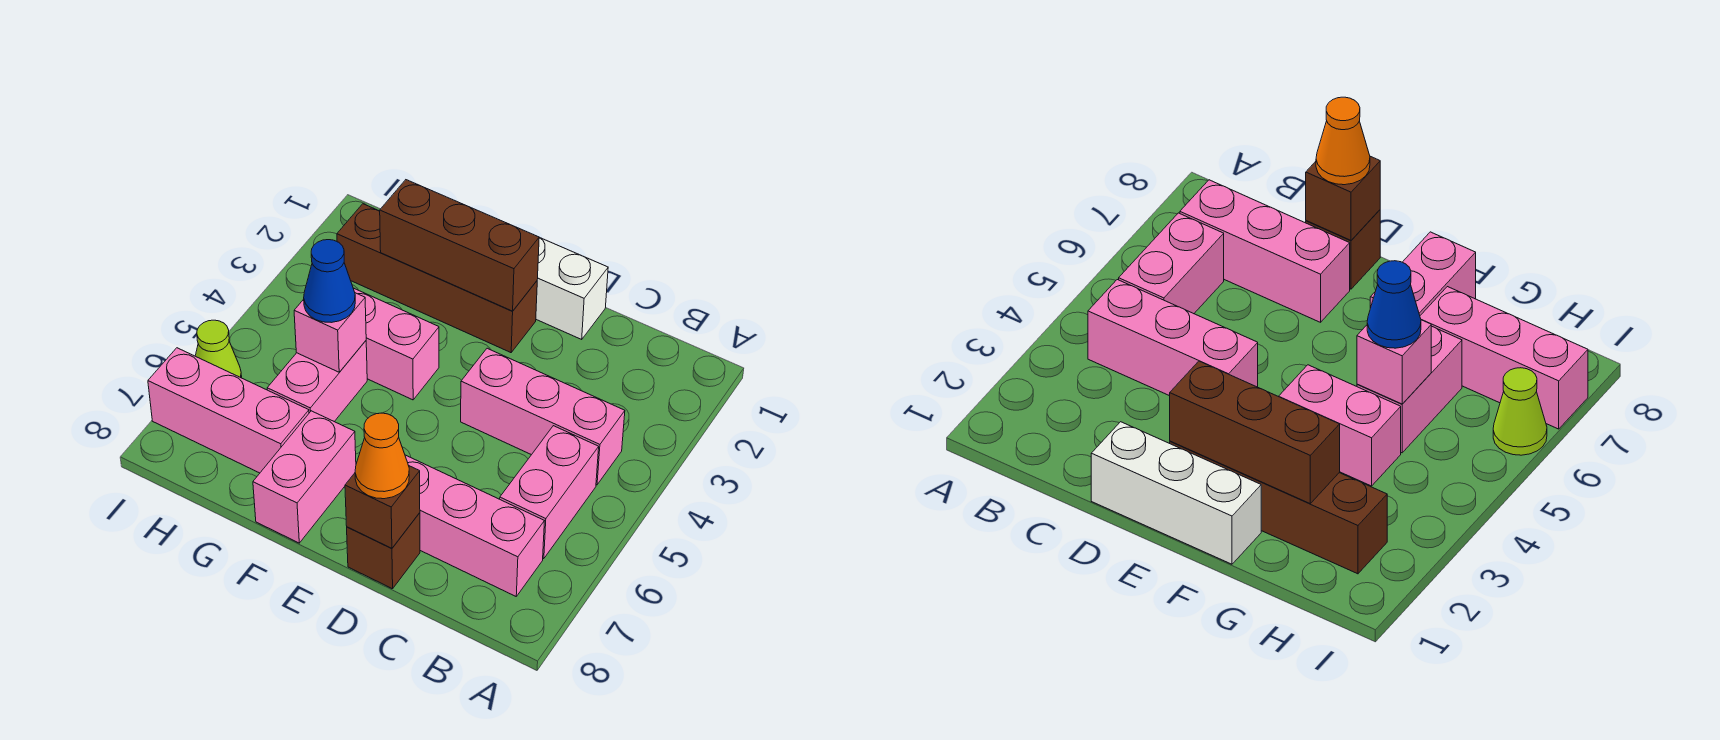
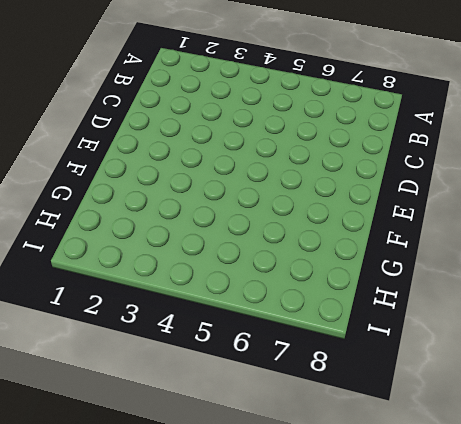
none -> pink 1x3 brick [461,348,625,485]
none -> pink 1x2 brick [500,426,599,559]
none -> pink 1x3 brick [405,455,544,596]

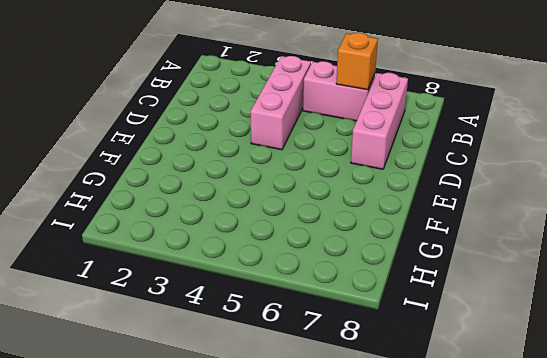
orange 1x1 brick [336,33,378,90] -> none
none -> white 1x3 brick [536,238,608,339]
none -> brown 1x1 brick [347,513,420,589]
none -> brown 1x4 brick [337,204,537,353]

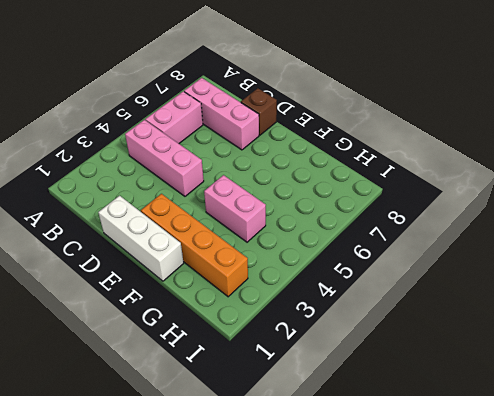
orange 1x4 brick [141,194,248,297] -> brown 1x4 brick [337,204,537,353]
none -> pink 1x2 brick [253,411,356,543]
none -> pink 1x2 brick [267,341,367,422]
none -> pink 1x3 brick [148,348,309,473]

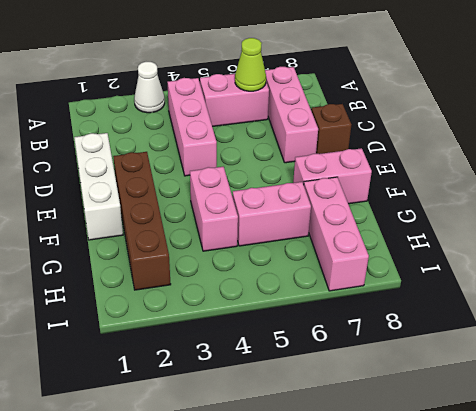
white 1x1 cone [134,62,165,113] -> none
lime 1x1 cone [235,38,266,91] -> lime 1x1 cone moved to [195,320,242,378]
none -> brown 1x1 brick [345,466,420,548]
none -> brown 1x3 brick [380,180,539,311]
none -> pink 1x1 brick [294,293,366,372]

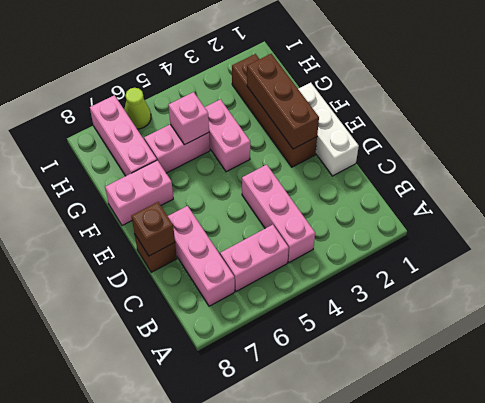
none -> orange 1x1 cone [355,413,409,499]
none -> blue 1x1 cone [304,240,355,323]

